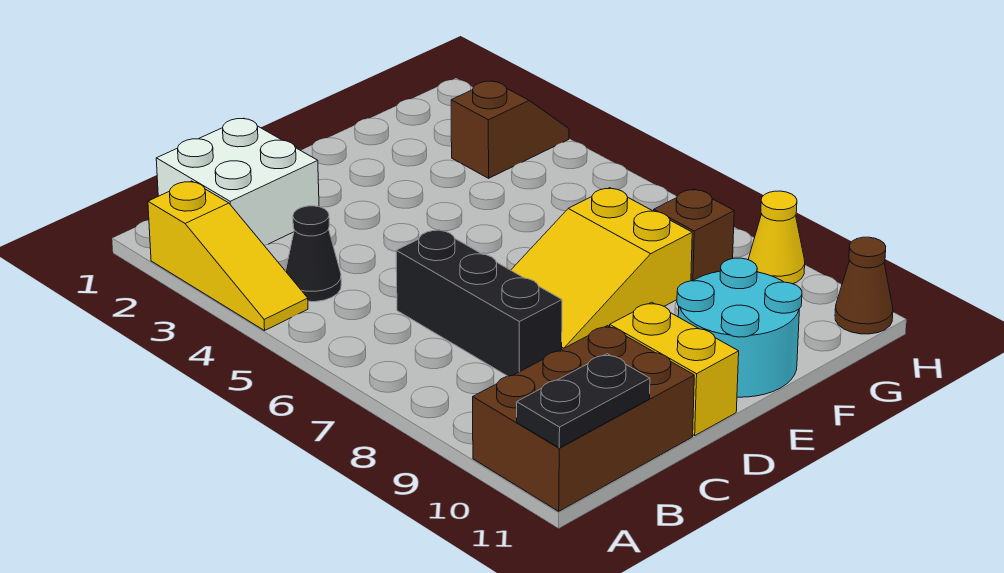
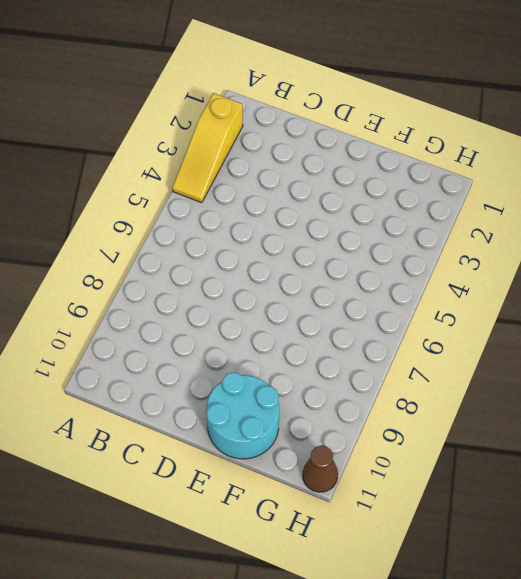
none -> brown 2x3 brick [473,326,694,511]
none -> white 2x2 brick [156,118,319,245]
none -> black 1x1 cone [286,206,341,302]

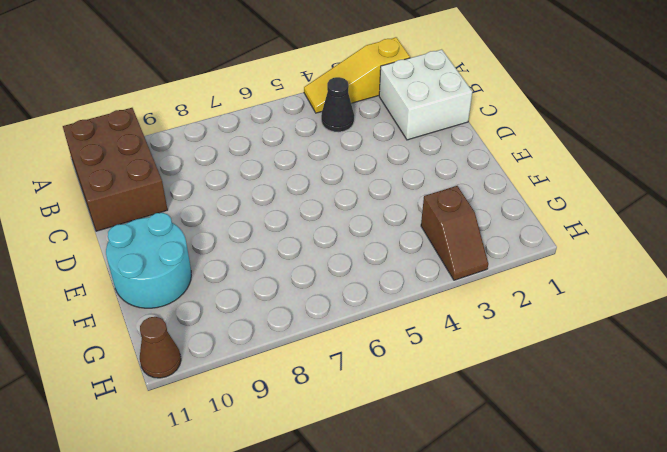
none -> black 1x3 brick [396,229,562,376]
none -> yellow 2x3 slope [511,188,692,349]
none -> yellow 1x2 brick [610,302,739,436]

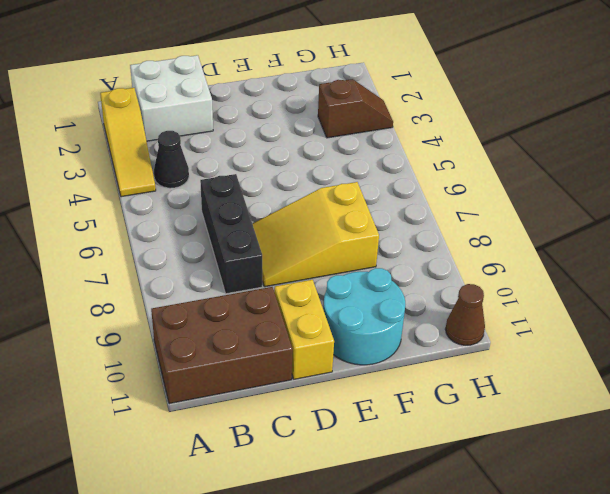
none -> brown 1x1 brick [654,189,734,281]
none -> yellow 1x1 cone [749,191,805,284]
none -> black 1x2 plate [517,354,650,448]

